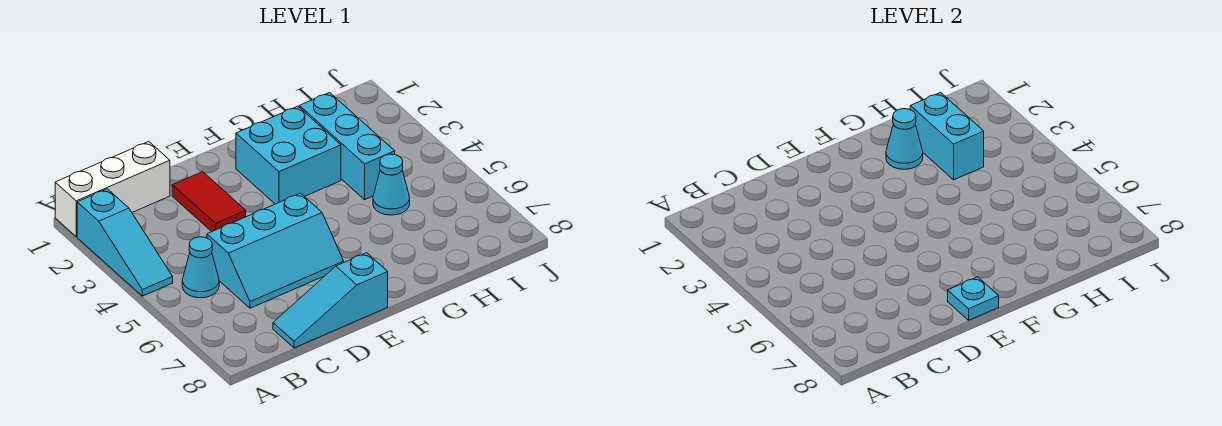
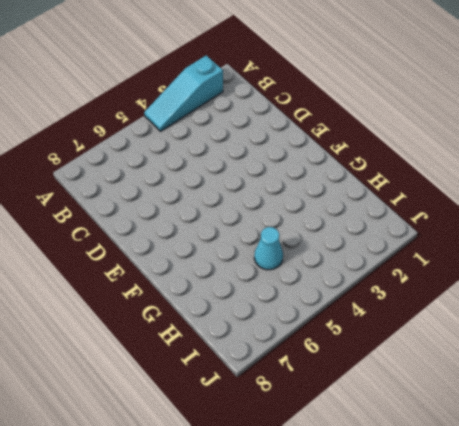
none -> white 1x3 brick [55,142,170,237]
none -> cyan 1x1 cone [182,237,219,298]
none -> cyan 2x3 slope [207,193,344,308]

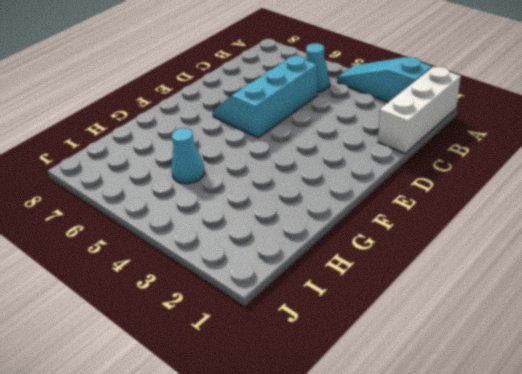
none -> cyan 1x3 slope [273,253,388,348]
none -> red 1x2 tile [172,172,246,232]
none -> cyan 2x2 brick [236,106,341,204]

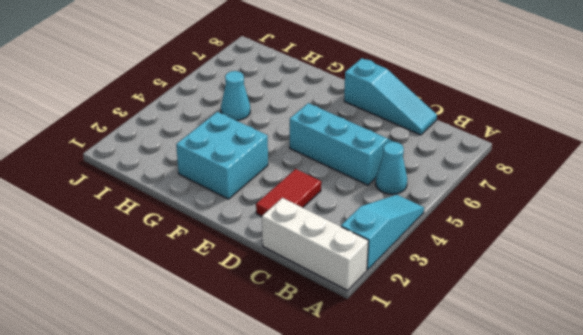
none -> cyan 1x3 brick [299,92,395,200]
none -> cyan 1x1 plate [948,277,999,320]
none -> cyan 1x1 cone [886,109,923,169]

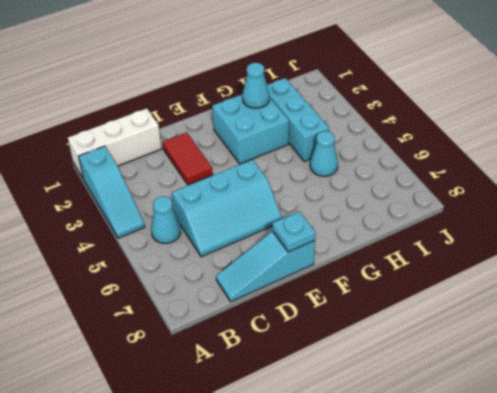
none -> cyan 1x2 brick [910,92,984,180]

